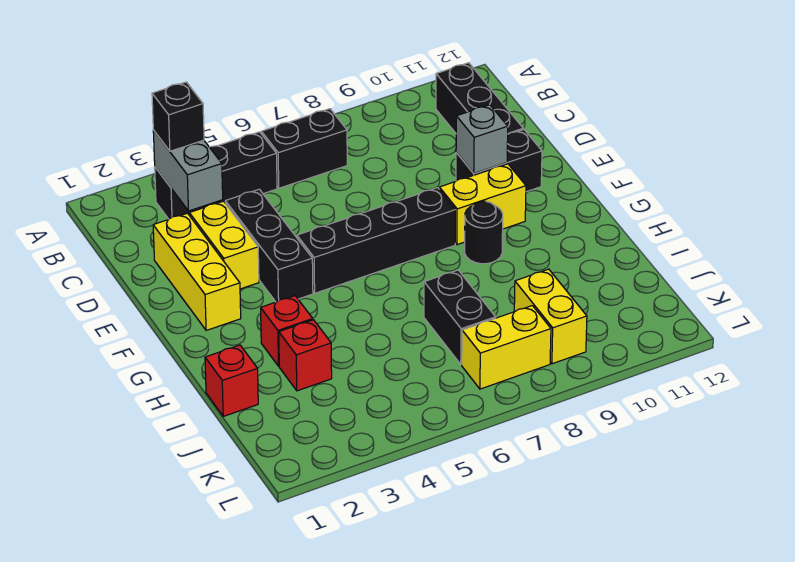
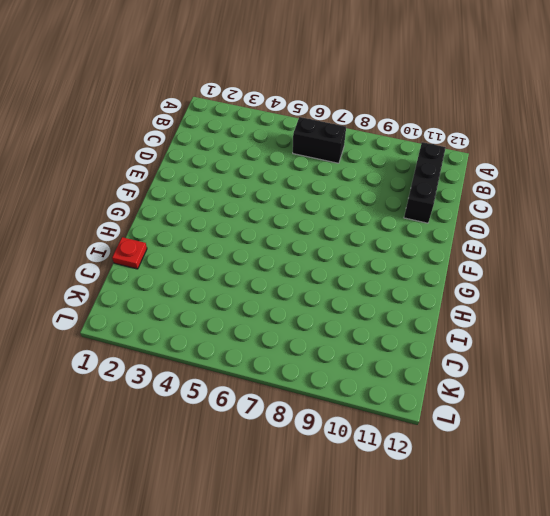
red 1x1 plate [112,237,147,269] -> red 1x1 brick [205,345,258,416]
none -> black 1x3 brick [155,132,277,219]
none -> yellow 1x3 brick [153,213,241,330]
none -> yellow 1x2 brick [189,201,259,289]

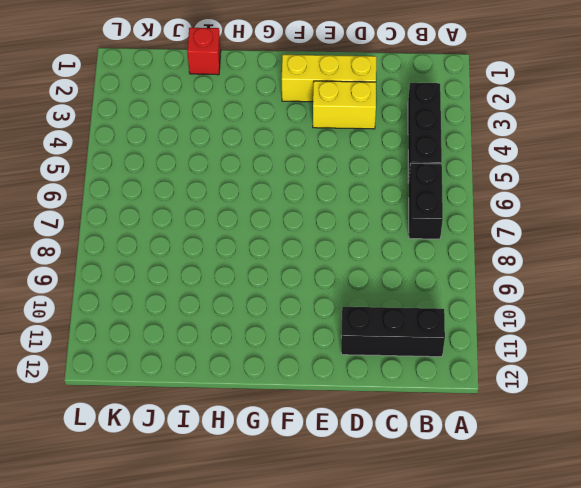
none -> black 1x3 brick [225,189,313,302]
none -> black 1x2 brick [456,130,542,192]
none -> black 1x4 brick [297,188,455,293]

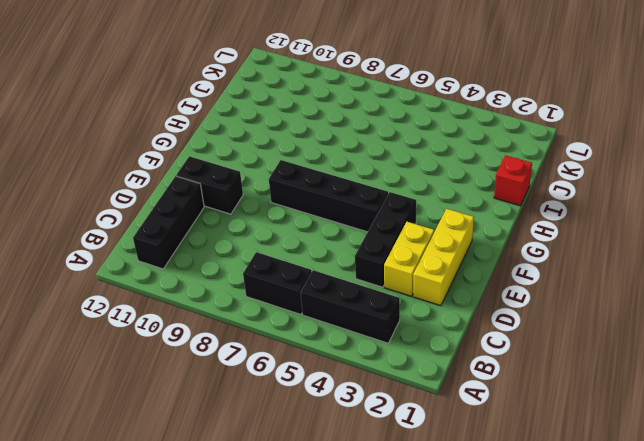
none -> yellow 1x2 brick [439,164,526,245]
none -> black 1x1 round brick [465,201,503,264]
none -> red 1x1 brick [261,296,313,366]

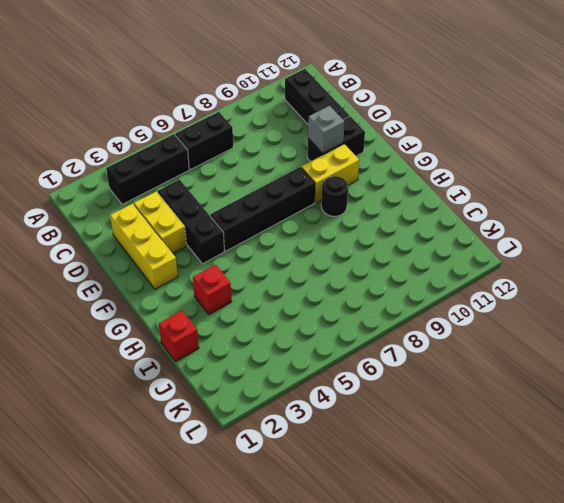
none -> red 1x1 brick [279,320,332,391]
none -> black 1x2 brick [424,270,496,365]
none -> yellow 1x2 brick [514,269,587,364]

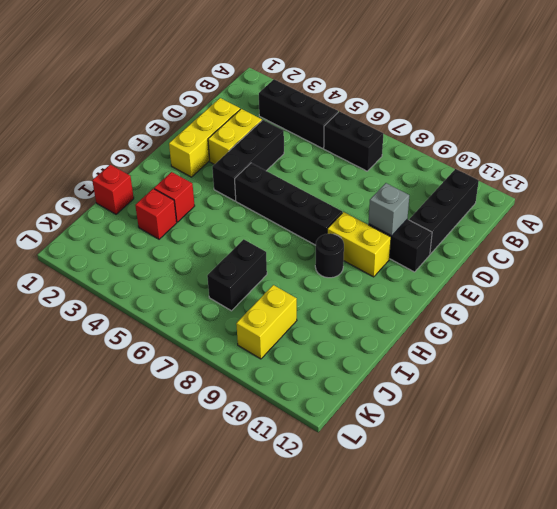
none -> yellow 1x2 brick [462,306,551,389]
none -> grey 1x2 brick [153,130,223,211]
none -> black 1x1 brick [152,82,204,151]

